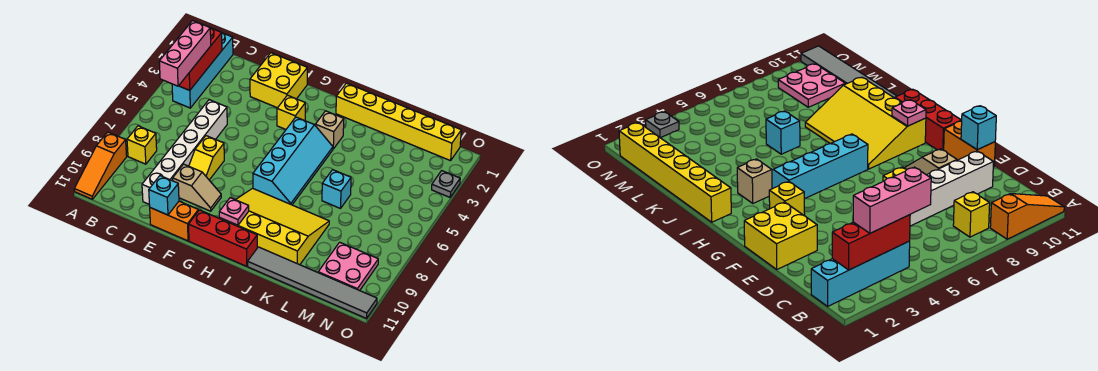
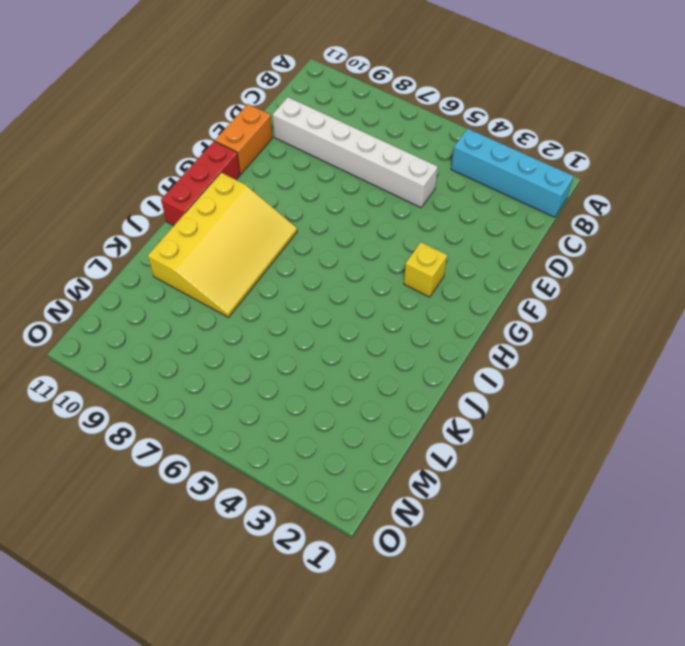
none -> orange 1x3 slope [74,132,127,199]
none -> yellow 1x1 brick [127,126,157,164]
none -> yellow 2x2 brick [250,53,307,108]

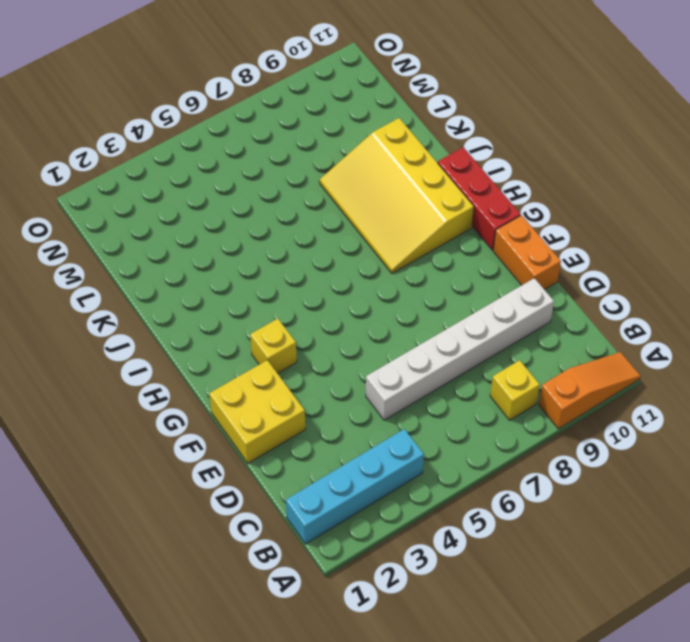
none -> yellow 1x2 slope [189,136,224,180]
none -> tan 1x2 slope [173,164,221,211]
none -> cyan 2x4 slope [253,117,333,205]

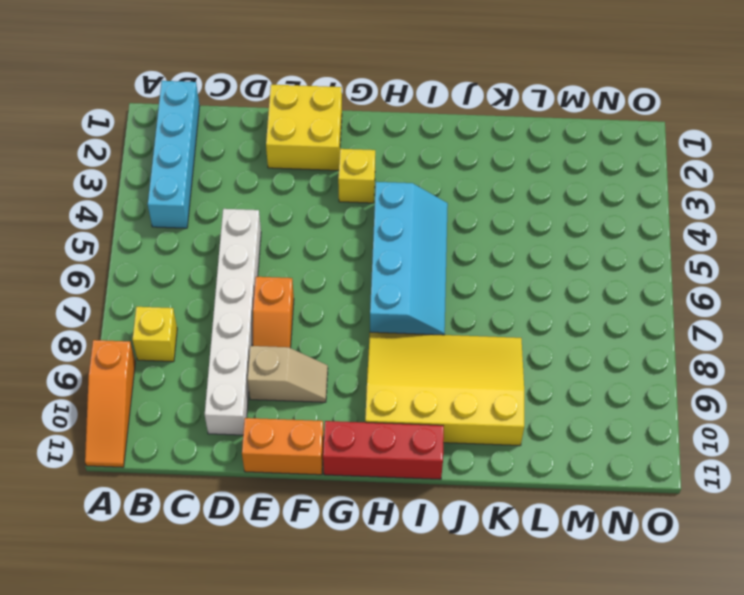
orange 1x2 slope [253,277,294,348] -> yellow 1x2 slope [189,136,224,180]
none -> yellow 1x6 brick [336,83,461,161]
none -> tan 1x1 brick [315,111,344,149]
none -> grey 1x6 tile [248,247,377,318]

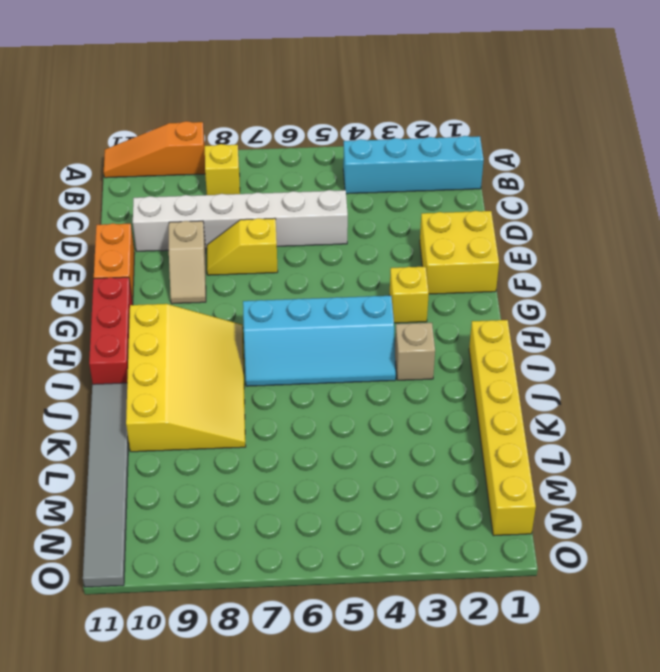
none -> cyan 1x1 brick [322,170,351,208]
none -> pink 2x2 plate [318,242,378,291]
none -> grey 1x1 plate [432,171,460,197]

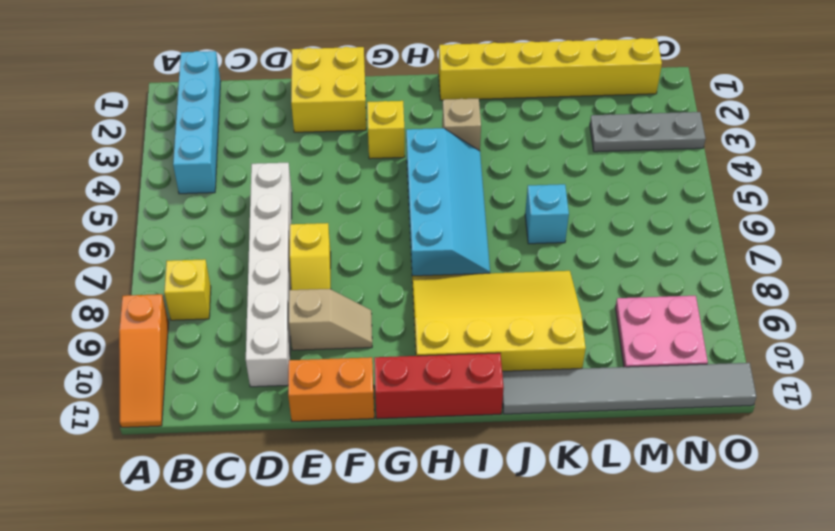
grey 1x3 plate [590,112,706,152] -> grey 1x1 plate [432,171,460,197]
none -> red 1x3 brick [179,28,222,90]
none -> cyan 1x1 brick [149,176,179,215]
none -> pink 1x1 plate [219,198,249,225]

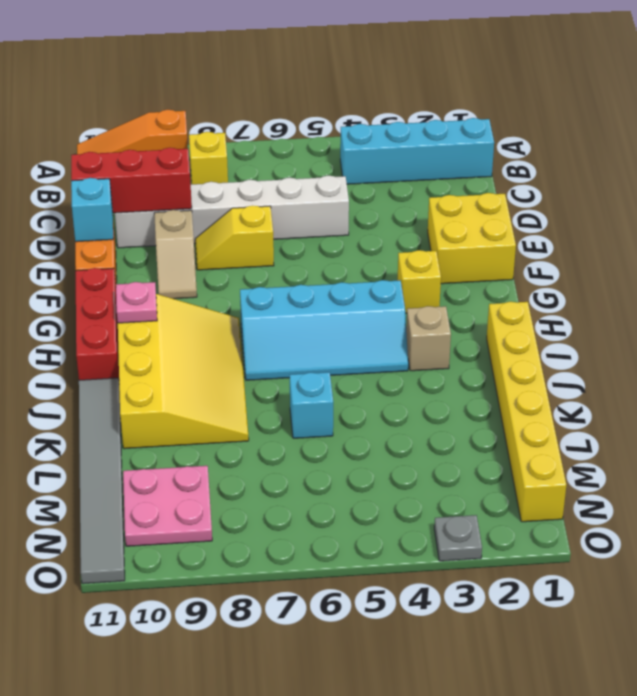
red 1x3 brick [71,148,192,213] -> red 1x3 brick moved to [179,28,222,90]
none -> pink 1x3 brick [159,21,211,86]

